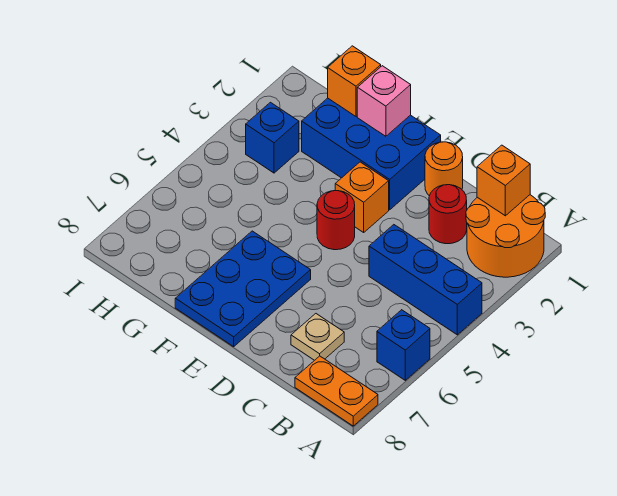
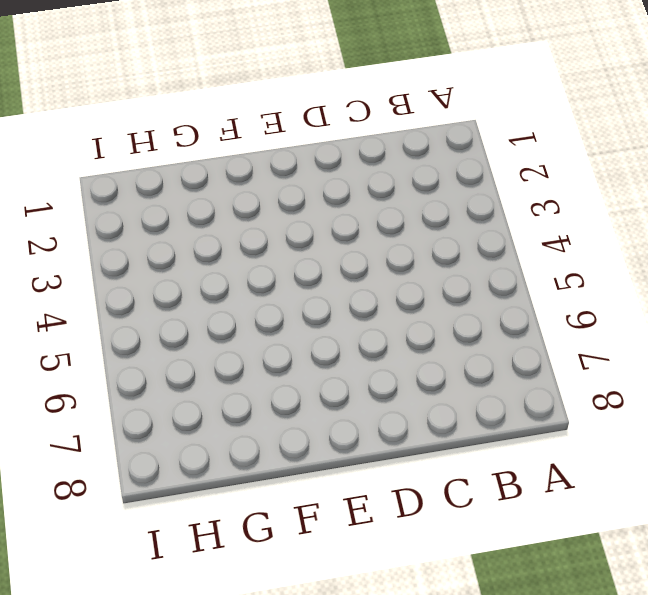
none -> orange 2x2 round brick [466,195,545,277]
none -> blue 1x3 brick [369,225,482,335]
none -> blue 1x1 brick [377,310,430,380]

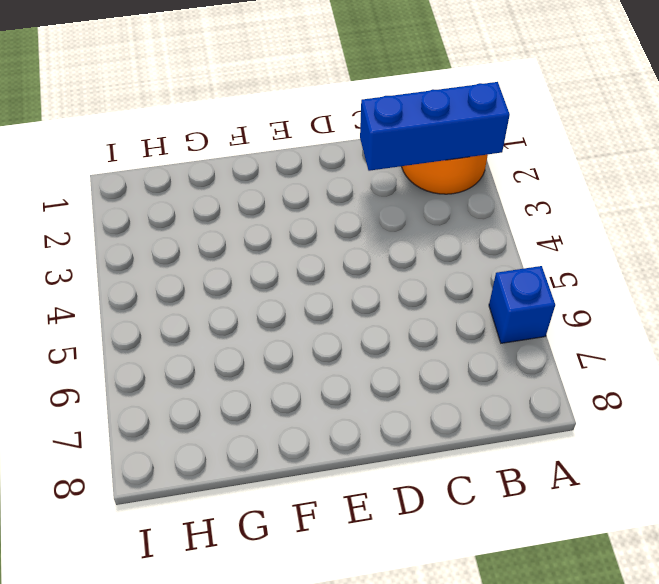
blue 1x3 brick [360,82,510,171] -> blue 1x3 brick moved to [369,225,482,335]
none -> orange 1x2 plate [295,356,378,426]
none -> red 1x1 round brick [429,185,467,244]
none -> tan 1x1 plate [291,314,344,360]

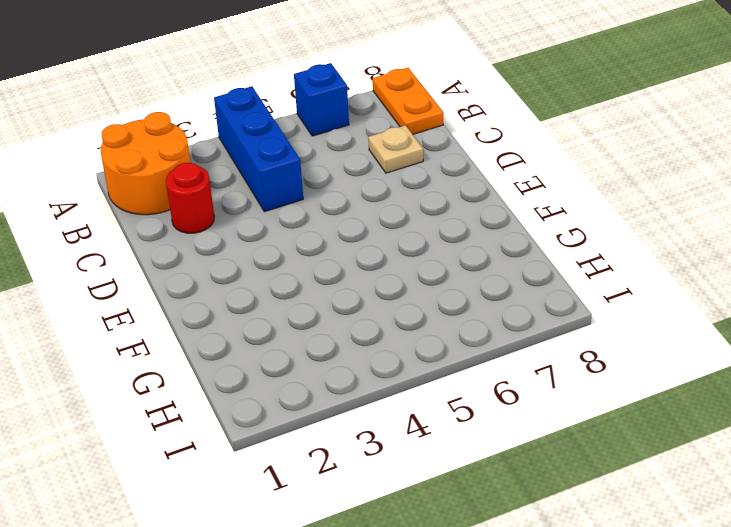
none -> orange 1x1 round brick [425,142,463,196]
none -> blue 2x3 brick [302,98,441,210]
none -> orange 1x1 brick [335,162,389,232]

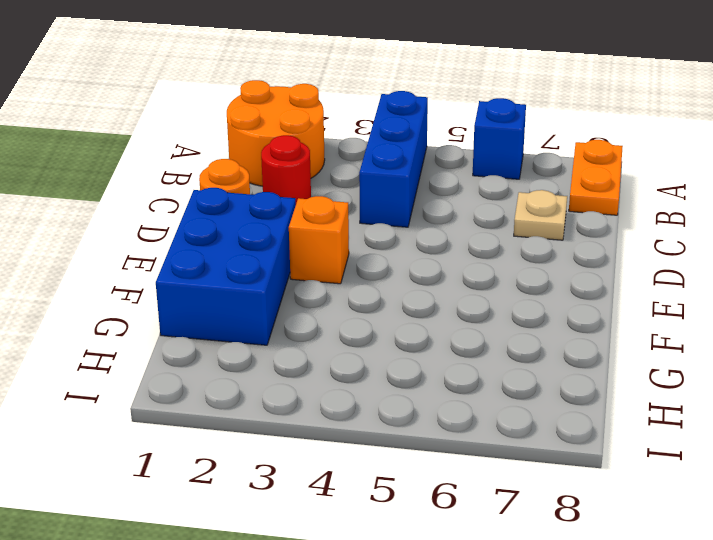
none -> red 1x1 round brick [317,191,355,250]
none -> blue 2x3 plate [175,231,311,347]
none -> blue 1x1 brick [246,102,299,173]

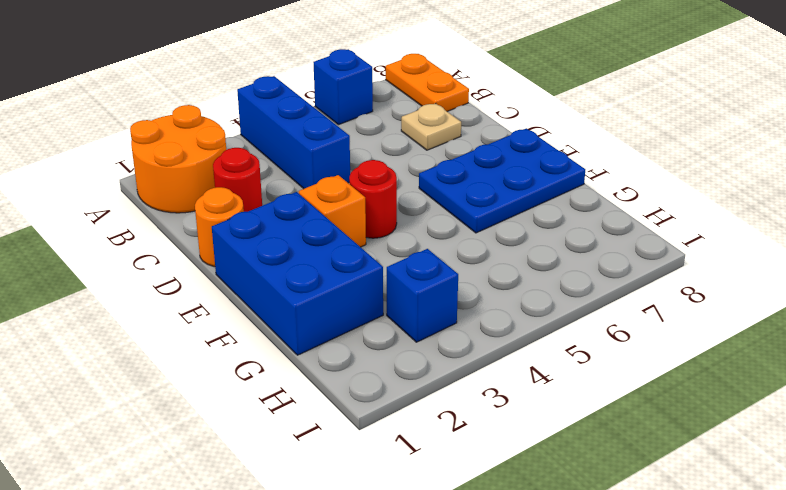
none -> orange 1x1 brick [477,145,530,216]
none -> pink 1x1 brick [357,66,411,136]
none -> orange 1x1 brick [328,46,381,116]

